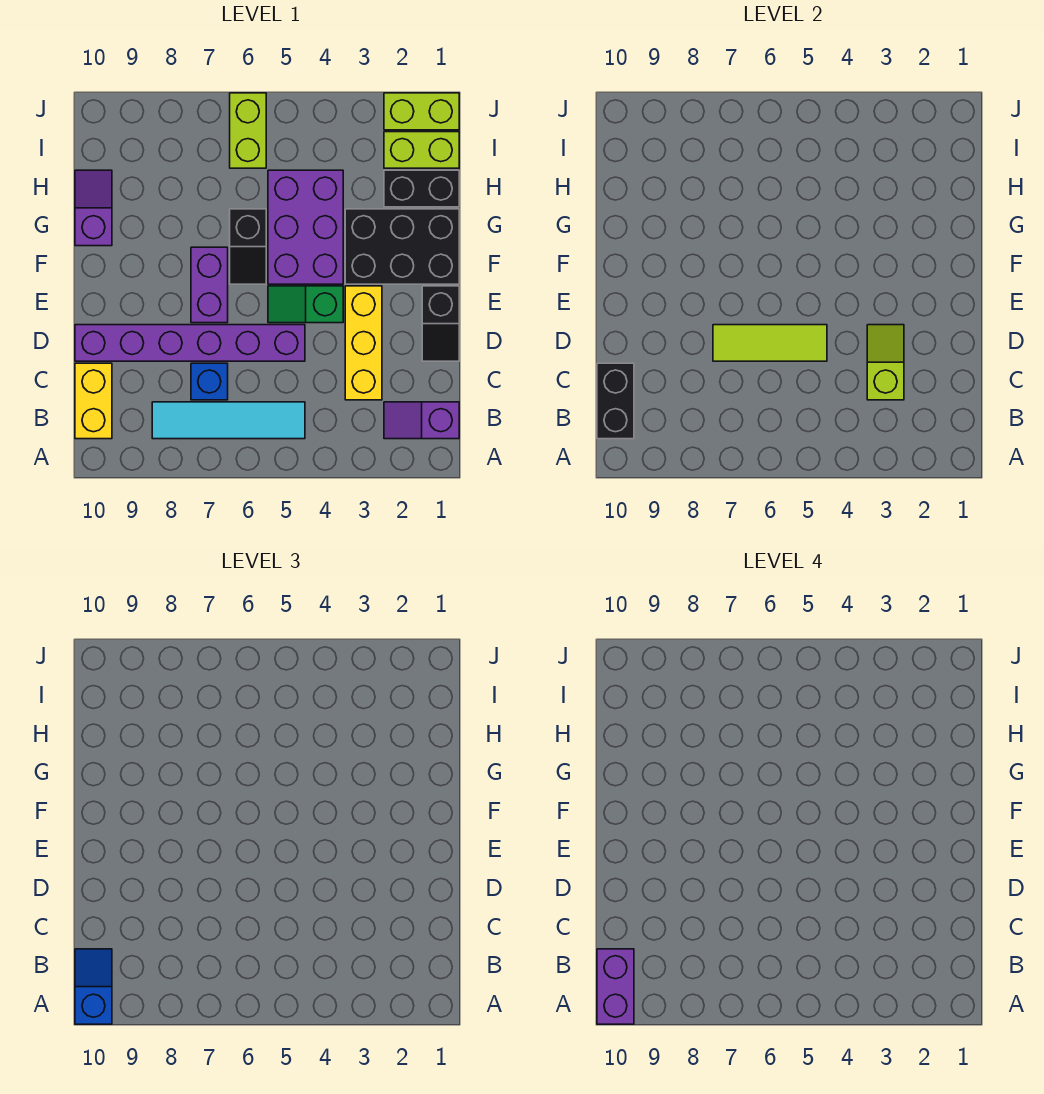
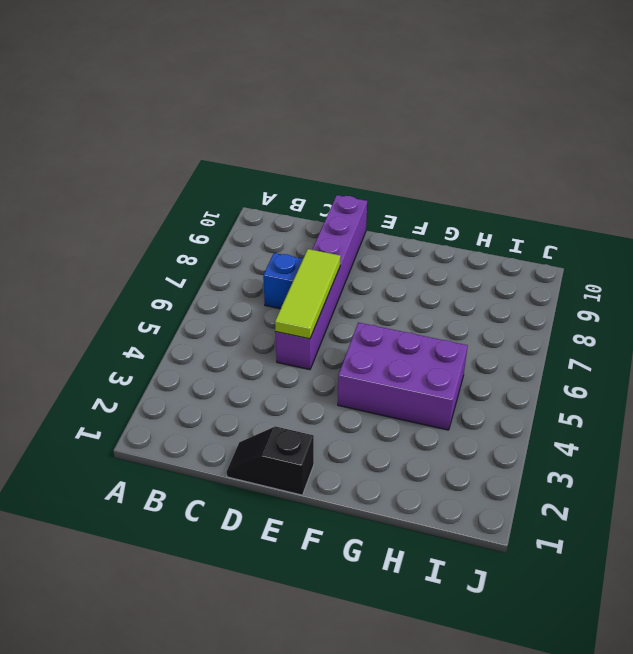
none -> purple 1x2 slope [384,402,459,439]
none -> cyan 1x4 tile [152,402,305,439]
none -> yellow 1x2 brick [75,363,112,439]

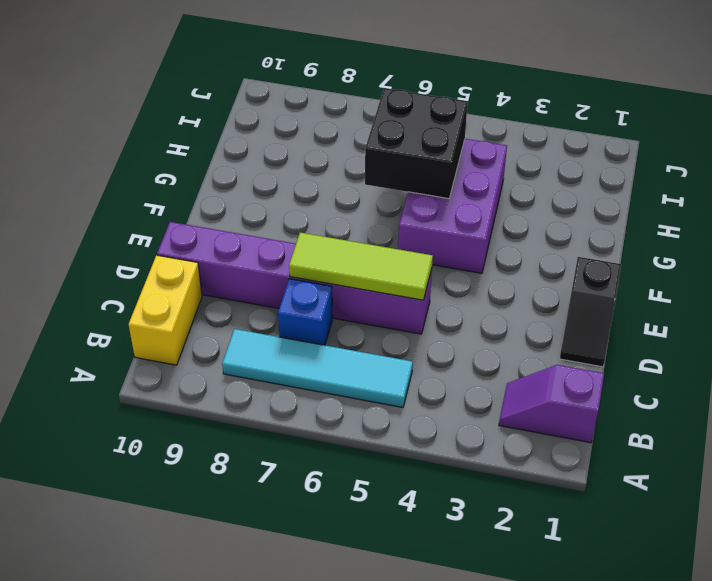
black 2x2 brick [365,88,468,199] -> none
none -> yellow 1x3 brick [345,286,382,400]
none -> green 1x2 slope [268,286,343,323]
none -> purple 1x2 brick [191,247,228,323]

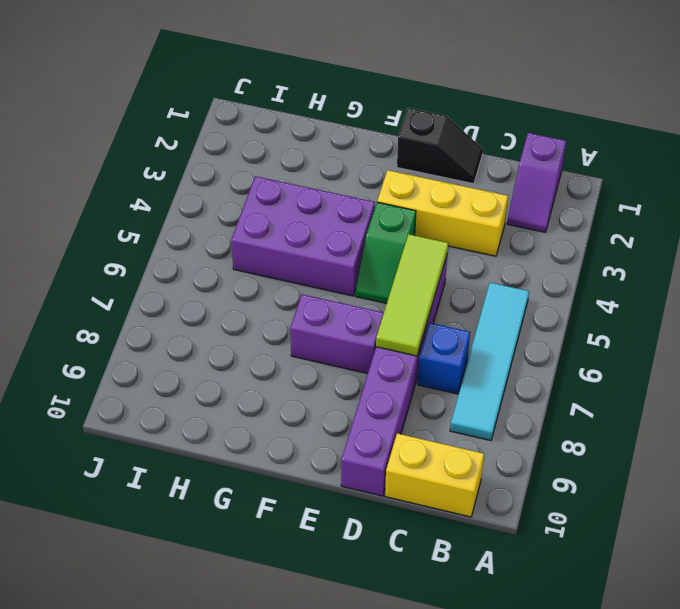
none -> black 2x3 brick [345,209,459,284]
none -> black 1x2 slope [230,209,266,284]
none -> purple 1x2 slope [75,170,112,246]

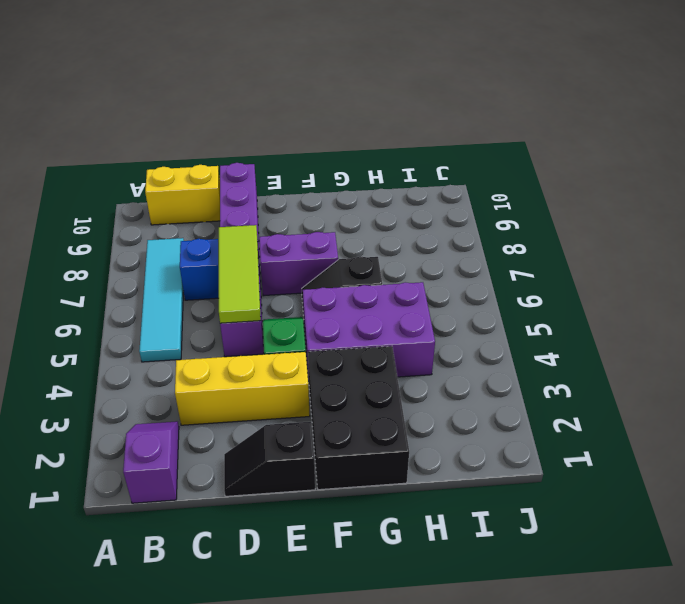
none -> purple 1x2 slope [75,170,112,246]
none -> black 1x2 brick [384,170,459,207]
none -> lime 1x2 brick [384,132,459,168]

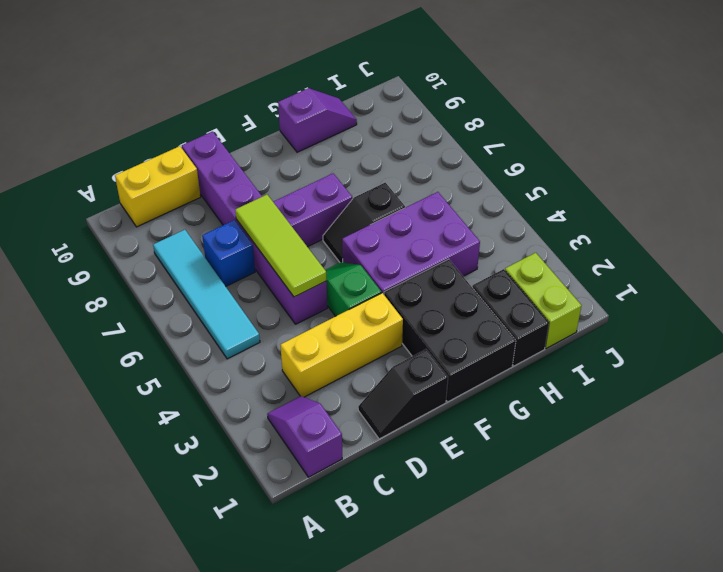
none -> lime 1x2 brick [230,93,266,168]
none -> lime 1x2 brick [384,93,459,130]
none -> black 1x2 brick [597,363,634,439]

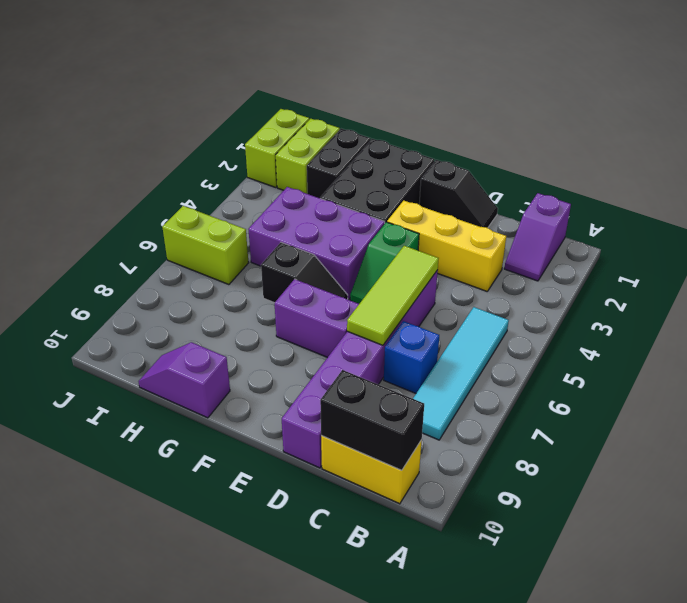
none -> lime 1x2 slope [867,325,904,400]
none -> blue 1x2 slope [75,949,112,1024]
none -> purple 1x2 brick [597,949,634,1024]

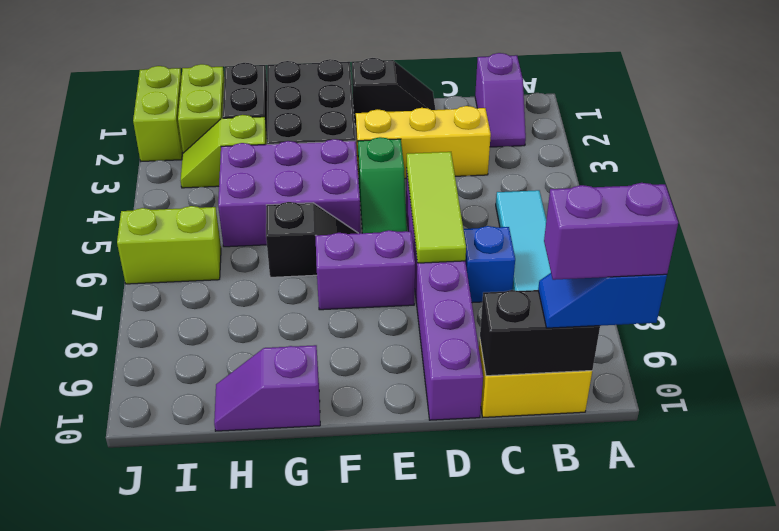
lime 1x2 slope [181,115,267,188] -> lime 1x2 slope moved to [867,325,904,400]

